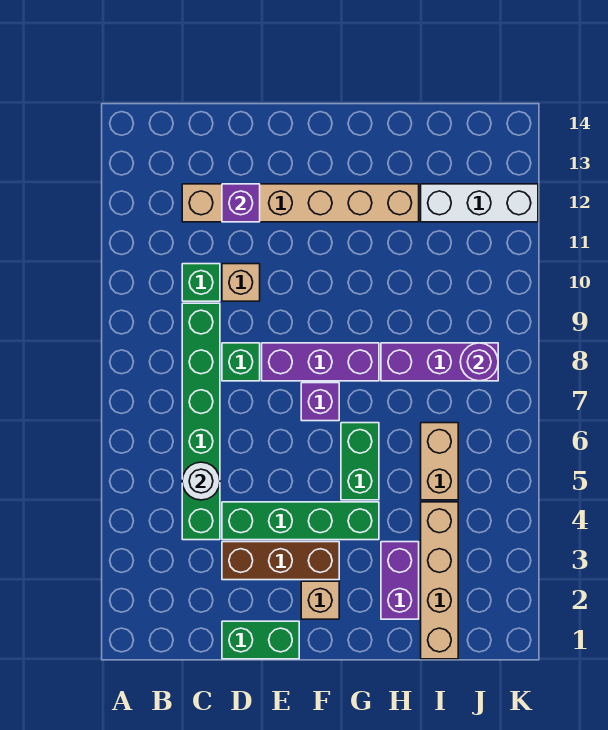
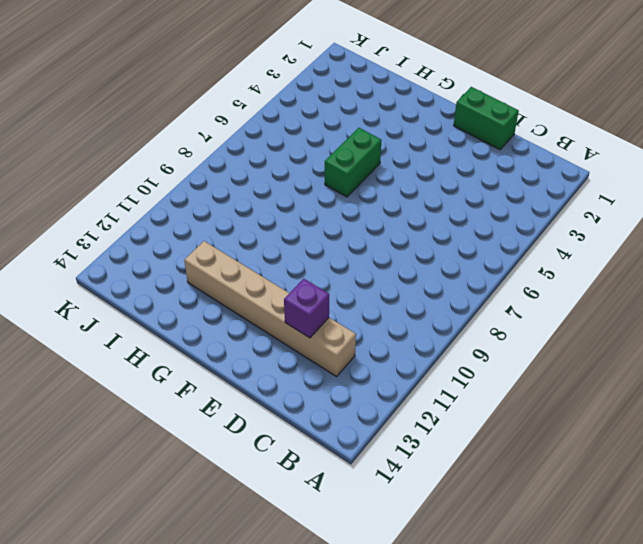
none -> green 1x6 brick [182,303,220,540]
none -> green 1x1 brick [182,264,220,301]
none -> brown 1x3 brick [222,542,339,580]

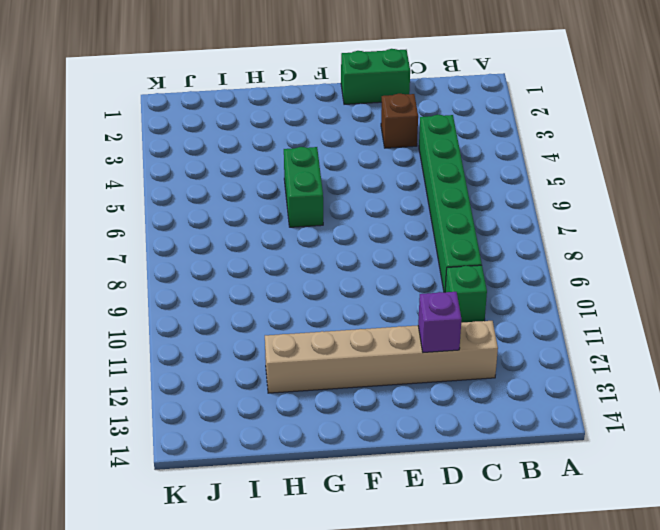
brown 1x1 brick [381,94,418,148] -> brown 1x3 brick [222,542,339,580]
none -> green 1x4 brick [222,502,379,540]
none -> green 1x1 brick [222,343,260,381]
none -> tan 1x1 brick [222,264,260,301]

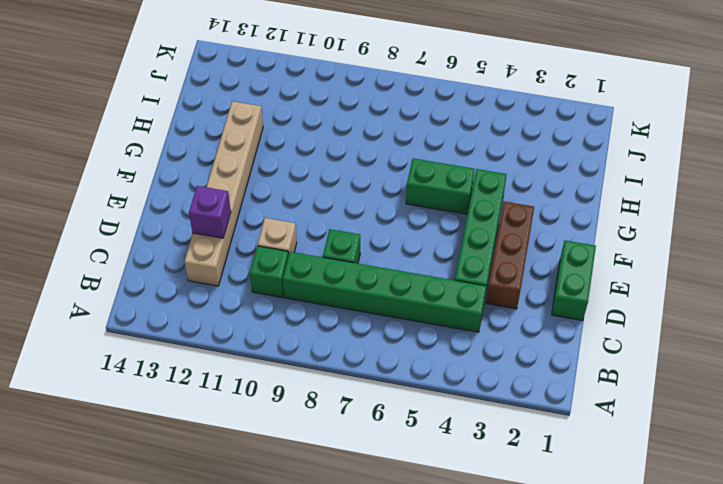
none -> purple 1x3 brick [262,343,379,381]
none -> tan 1x1 brick [301,581,339,619]
none -> purple 1x1 brick [301,383,339,421]

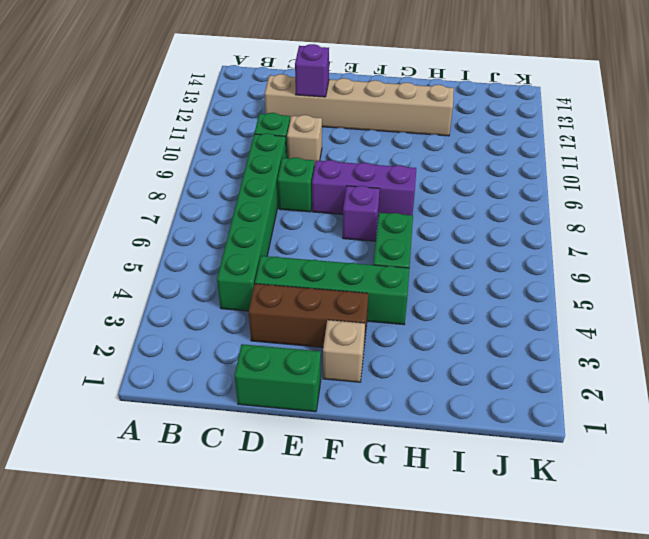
none -> purple 1x2 brick [381,542,419,619]
none -> purple 1x3 brick [381,343,498,381]
none -> tan 1x4 brick [421,502,458,659]

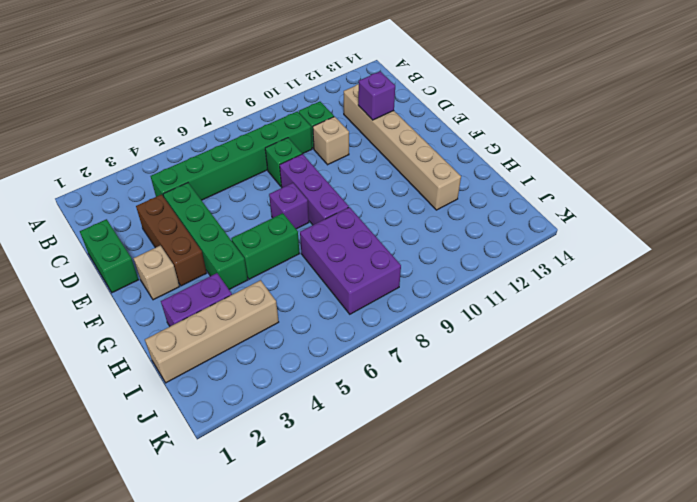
purple 2x3 brick [300,207,401,314] -> purple 1x3 brick [381,343,498,381]
none -> tan 1x2 brick [421,423,458,500]
none -> white 1x3 brick [421,184,538,222]
none -> white 1x1 round brick [182,462,220,500]

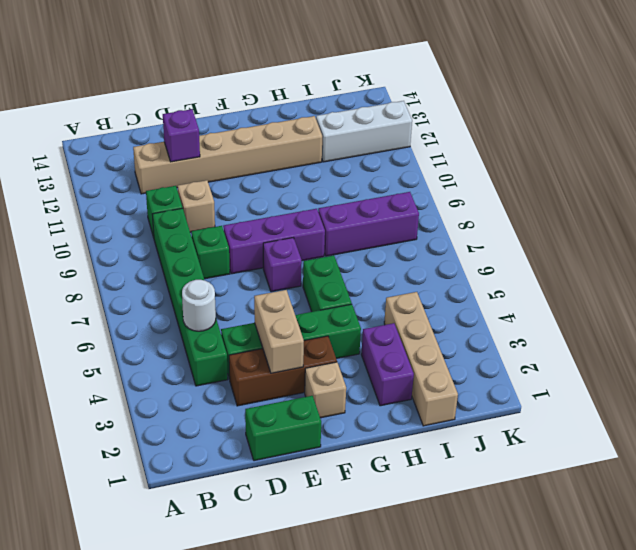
tan 1x2 brick [254,290,304,373] -> tan 1x2 brick moved to [421,423,458,500]
none -> purple 1x1 round brick [460,343,498,381]

